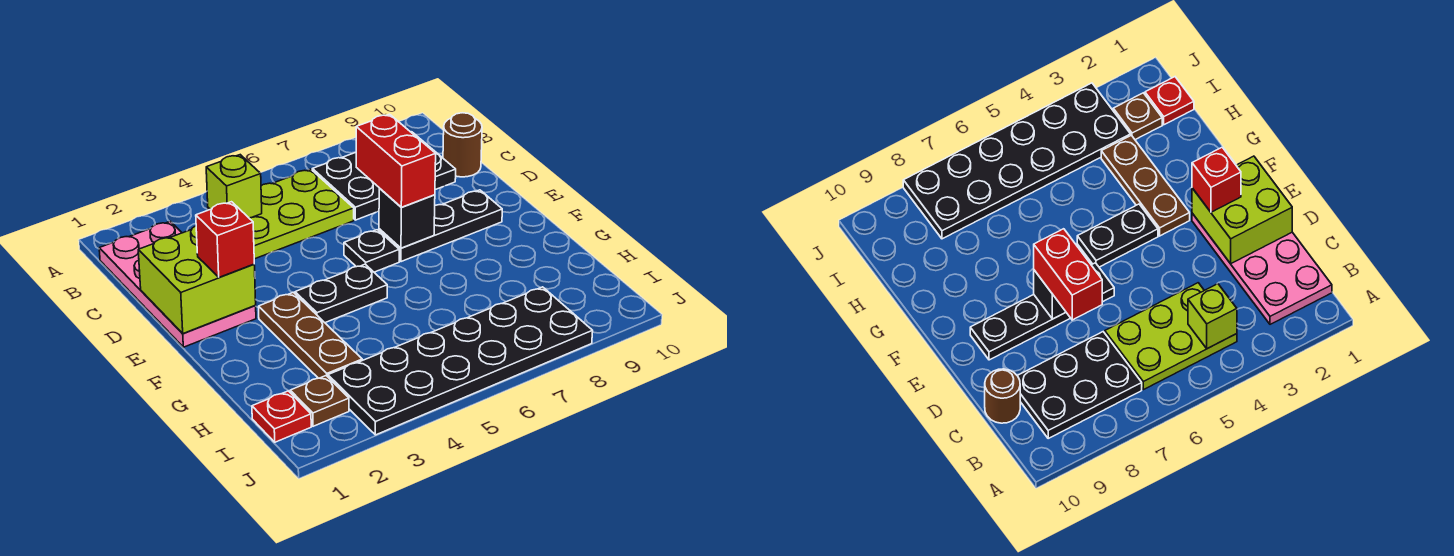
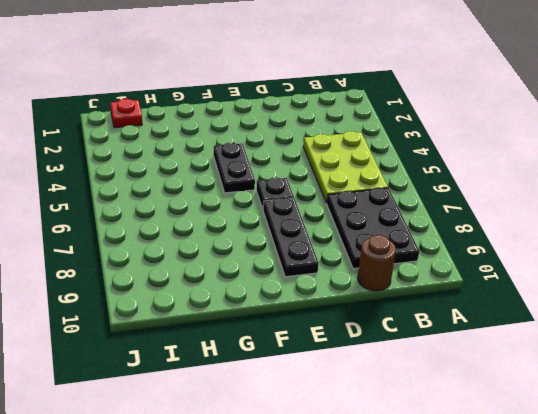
none -> pink 2x4 plate [99,221,256,347]
none -> brown 1x3 plate [259,292,362,378]
none -> brown 1x1 plate [290,376,349,426]

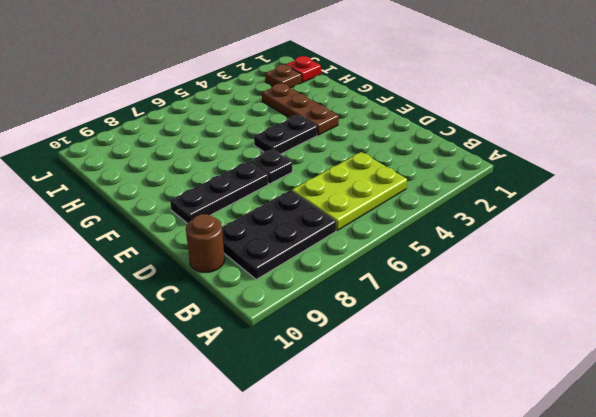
none -> pink 2x4 plate [99,221,256,347]
none -> black 2x6 plate [328,287,593,435]
none -> lime 1x1 brick [206,155,262,218]

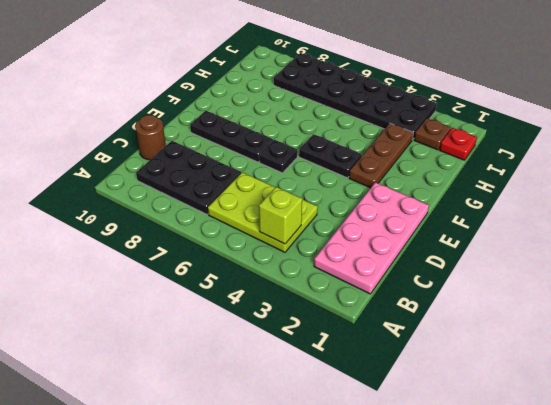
none -> lime 2x2 brick [138,226,256,333]
none -> black 1x1 brick [379,188,435,248]
none -> red 1x2 brick [356,114,436,207]

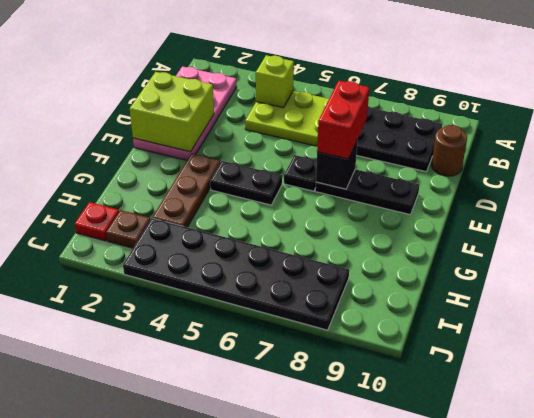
none -> red 1x1 brick [196,202,254,277]

